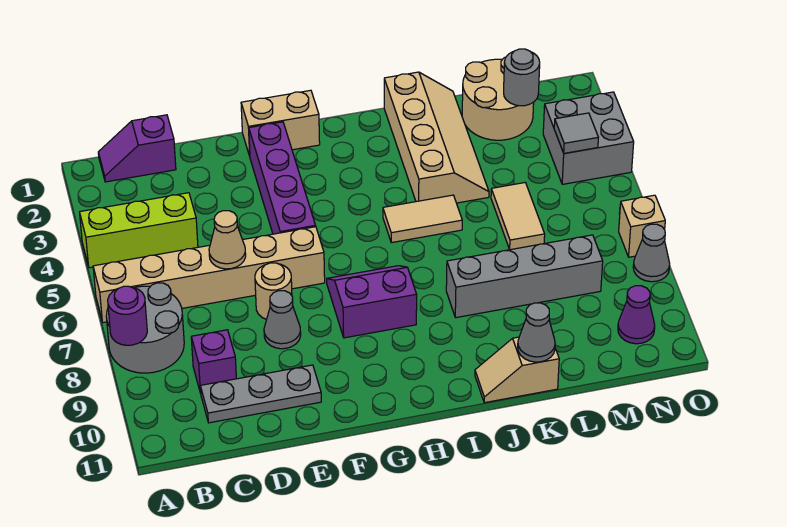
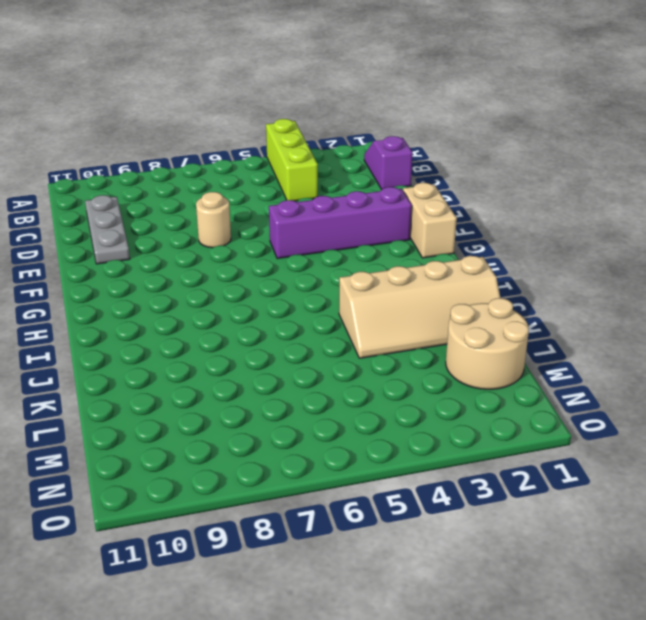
none -> tan 1x6 brick [93,227,325,323]
none -> grey 2x2 round brick [106,283,184,373]
none -> purple 1x1 brick [191,330,236,393]

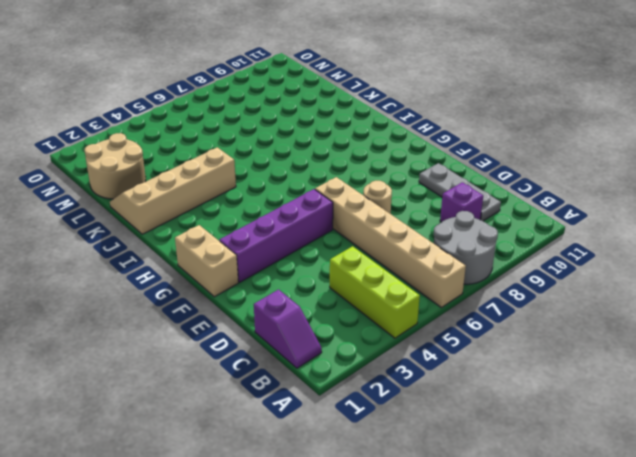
none -> grey 1x1 cone [264,291,301,349]
none -> purple 2x2 slope [327,266,417,338]
none -> tan 1x2 tile [383,195,462,243]

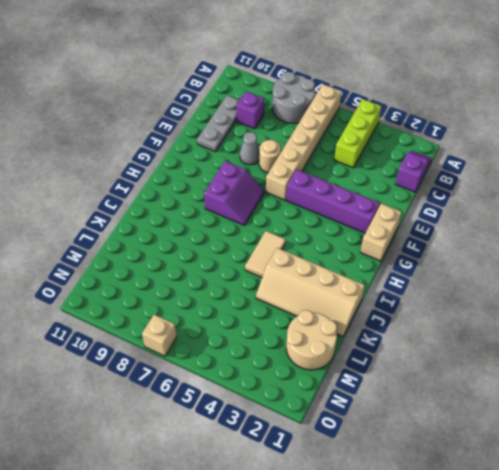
none -> grey 1x4 brick [446,235,603,318]
none -> tan 1x2 slope [475,337,559,403]
none -> tan 1x2 tile [491,183,545,250]

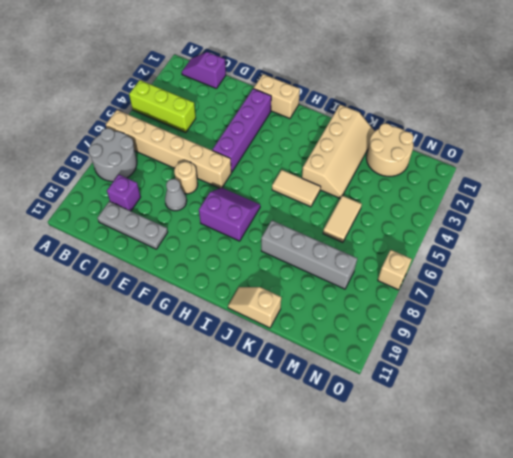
none -> grey 2x2 brick [543,92,634,184]
none -> purple 1x1 cone [618,286,655,344]
none -> grey 1x1 cone [633,224,670,282]

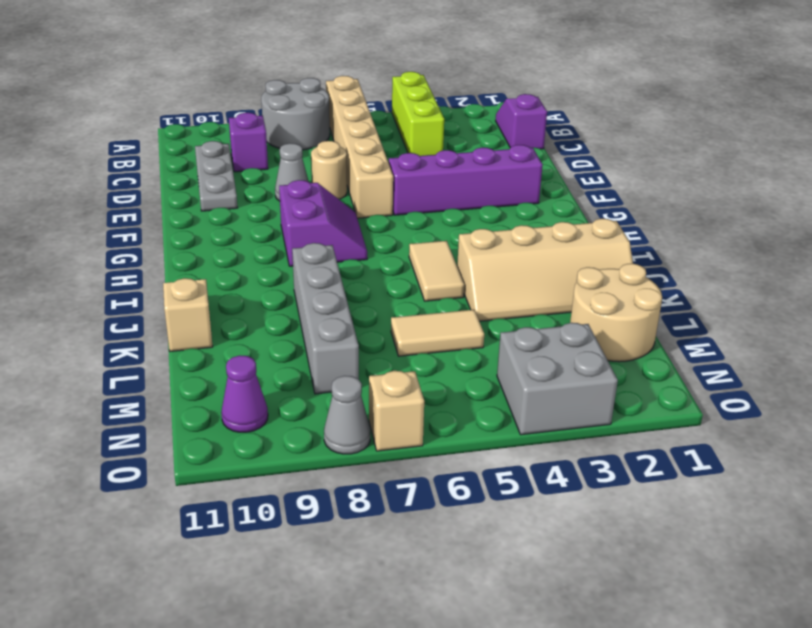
none -> tan 1x2 brick [241,90,320,156]
none -> purple 1x1 round brick [108,286,147,345]
none -> tan 1x1 cone [209,211,246,269]

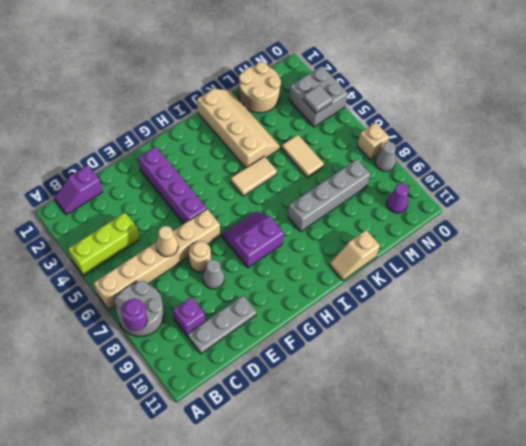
none -> tan 1x2 brick [241,90,320,156]
none -> grey 1x1 cone [518,303,555,362]
none -> grey 1x1 round brick [504,49,540,106]

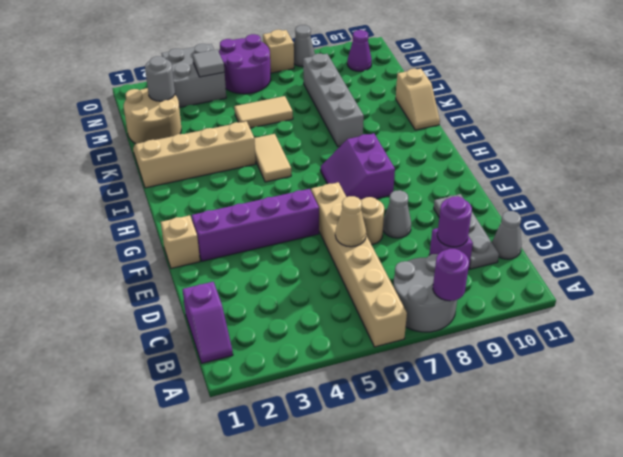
purple 1x1 round brick [437,196,472,247] -> none
grey 1x1 cone [492,211,522,259] -> grey 1x1 cone moved to [518,303,555,362]
tan 1x1 brick [161,215,200,268] -> tan 1x2 brick [241,90,320,156]
purple 2x2 round brick [219,34,271,94] -> none
none -> lime 1x3 brick [80,193,198,268]

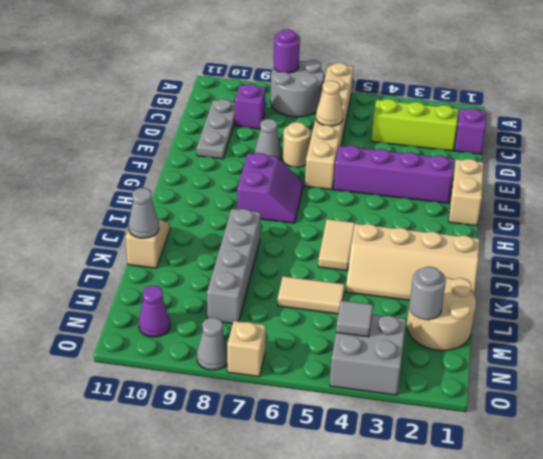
lime 1x3 brick [371,99,458,151] -> lime 1x3 brick turned to [80,193,198,268]

